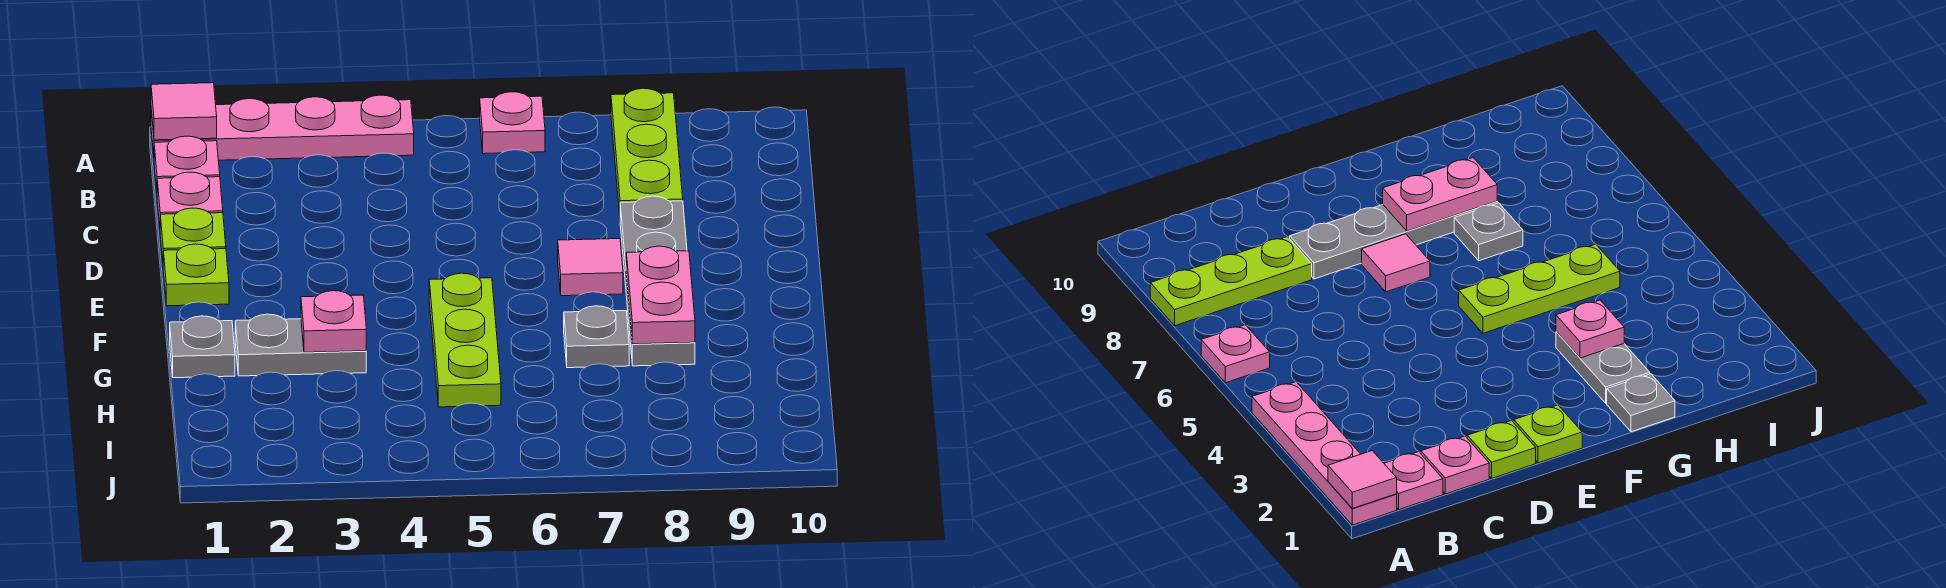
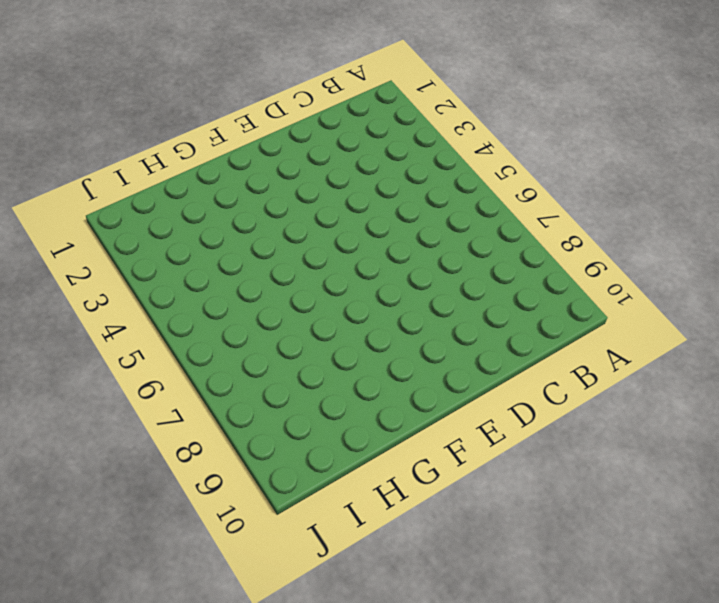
none -> pink 1x4 plate [151,95,414,160]
none -> pink 1x1 plate [480,92,545,154]
none -> lime 1x3 plate [611,88,683,215]

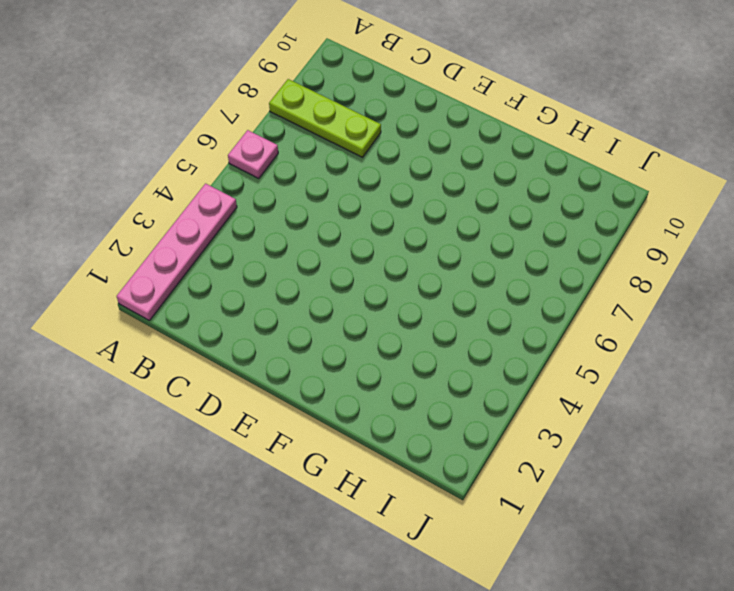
none -> pink 1x1 plate [154,136,220,190]
none -> pink 1x1 plate [157,172,223,225]
none -> lime 1x1 plate [160,208,226,260]

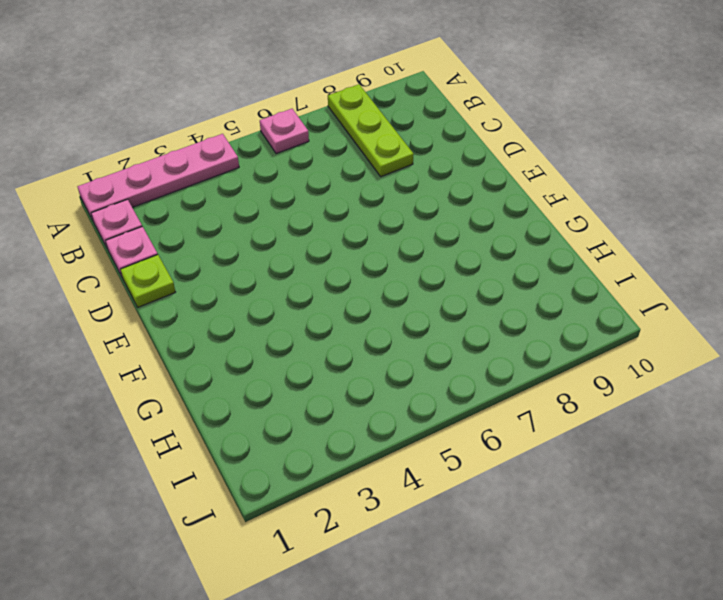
none -> grey 1x4 plate [620,196,695,366]
none -> lime 1x1 plate [163,244,229,306]
none -> pink 1x1 tile [558,239,623,296]

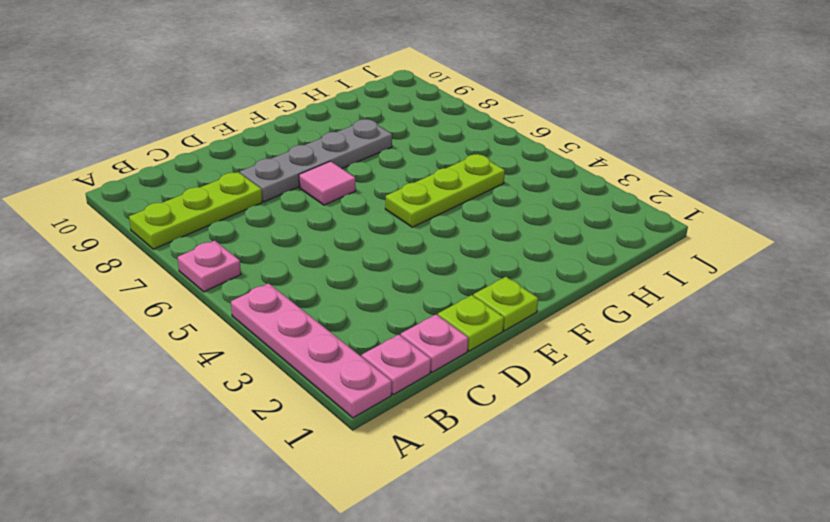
none -> grey 1x1 plate [170,316,235,378]
none -> grey 1x2 plate [235,314,366,376]
none -> grey 1x1 plate [564,306,629,368]

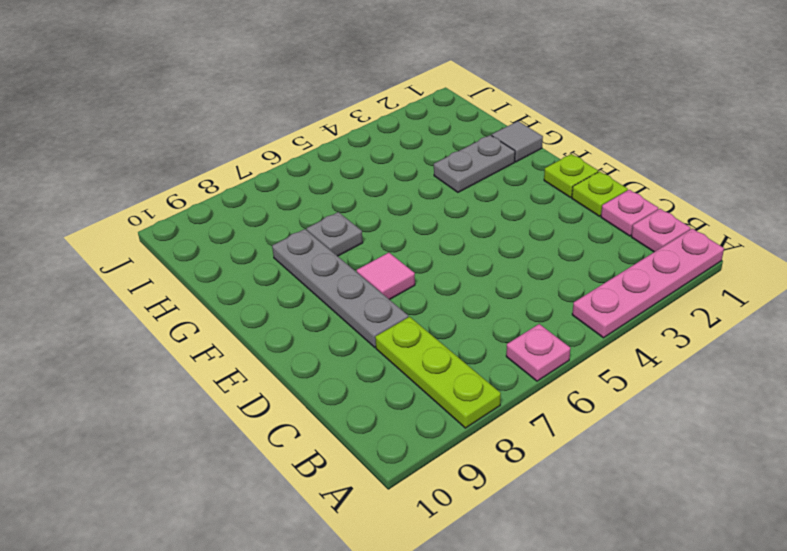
grey 1x1 tile [492,121,543,162] -> grey 1x1 plate [170,316,235,378]
none -> lime 1x3 plate [429,273,501,407]
none -> pink 1x1 tile [151,83,217,140]
none -> pink 1x2 plate [626,246,695,344]

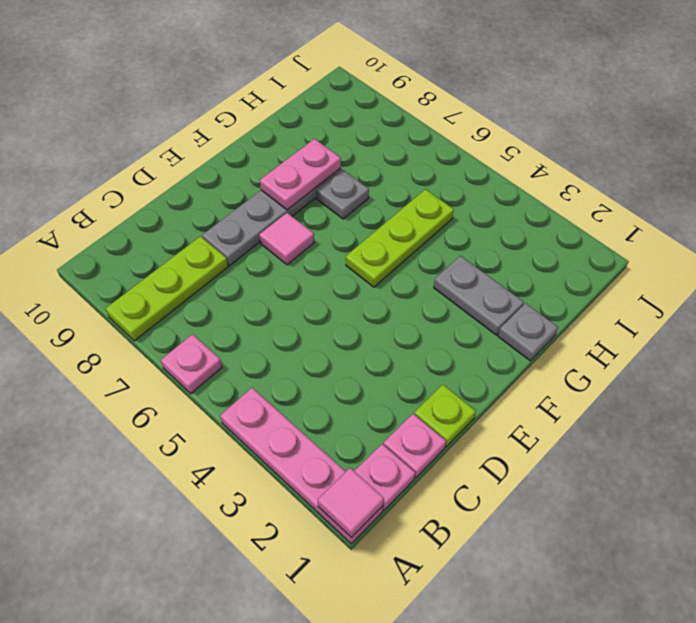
none -> lime 1x1 plate [163,244,229,306]
none -> pink 1x1 plate [301,291,366,352]

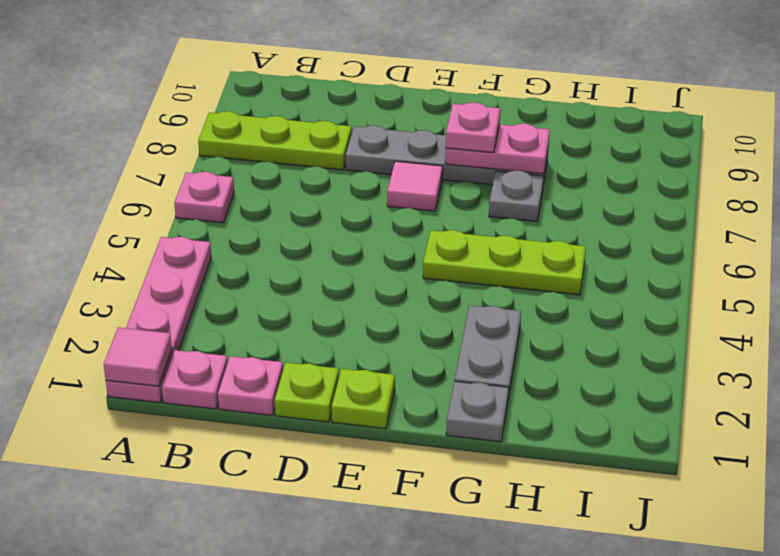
pink 1x1 plate [446,102,500,153] -> pink 1x1 plate moved to [301,291,366,352]

